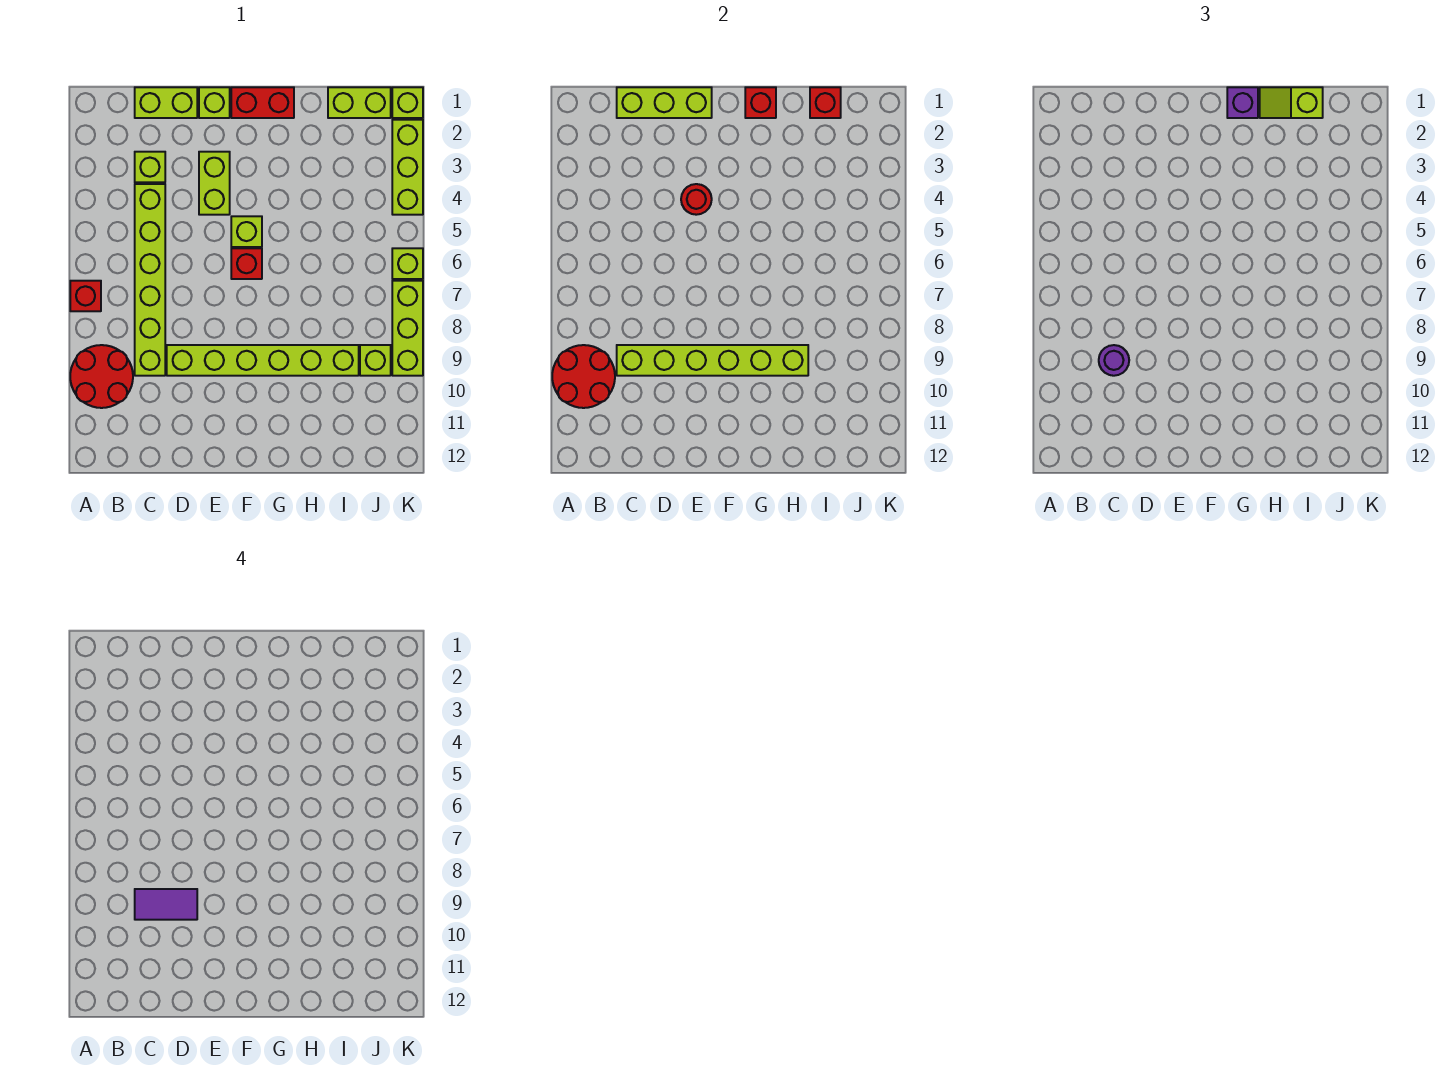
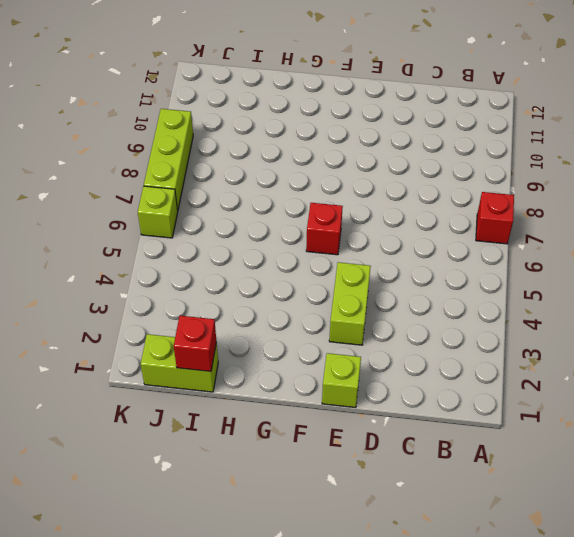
none -> red 2x2 round brick [70,345,133,408]
none -> lime 1x2 brick [135,87,197,118]
none -> lime 1x1 brick [135,152,165,182]

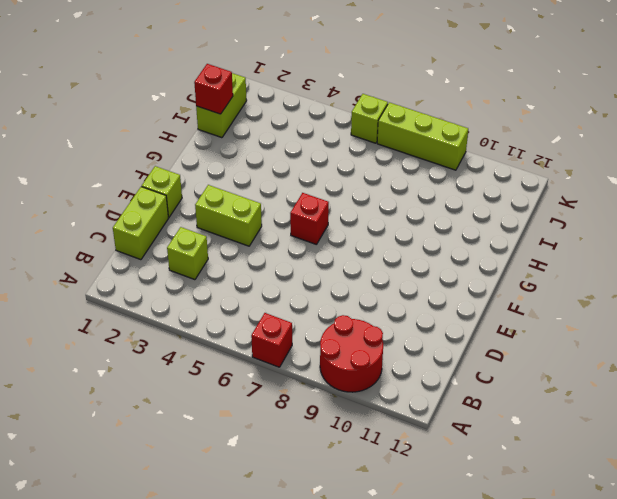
none -> lime 1x6 brick [135,184,165,376]
none -> lime 1x6 brick [167,345,359,376]
none -> red 1x2 brick [231,87,294,118]

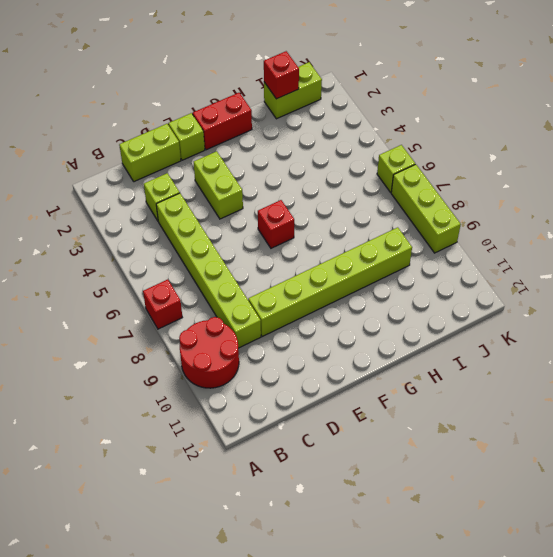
none -> lime 1x1 brick [231,216,262,247]
none -> lime 1x1 brick [360,345,391,376]
none -> lime 1x1 brick [392,87,423,118]

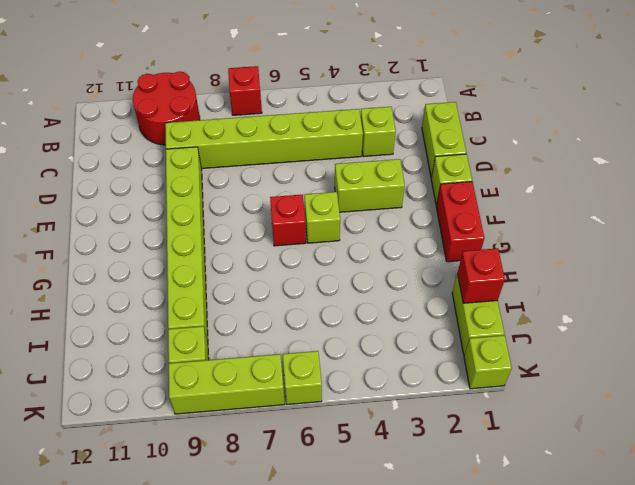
none -> lime 1x3 brick [392,120,423,215]
none -> red 2x2 round brick [552,345,615,408]
none -> lime 1x3 brick [617,87,712,118]

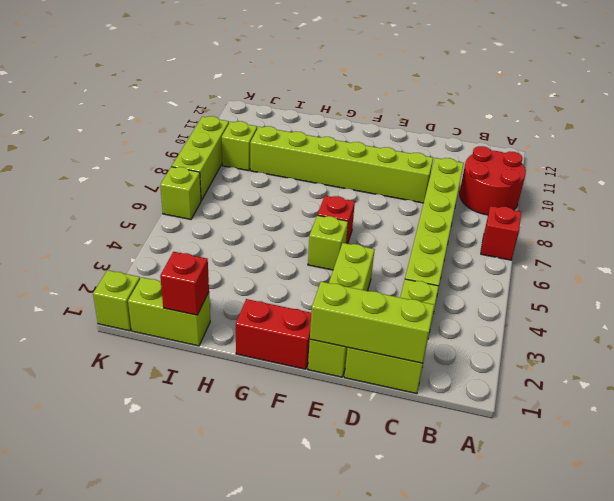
none -> lime 1x3 brick [392,120,423,215]
none -> red 2x2 round brick [552,345,615,408]
none -> lime 1x6 brick [617,345,808,376]

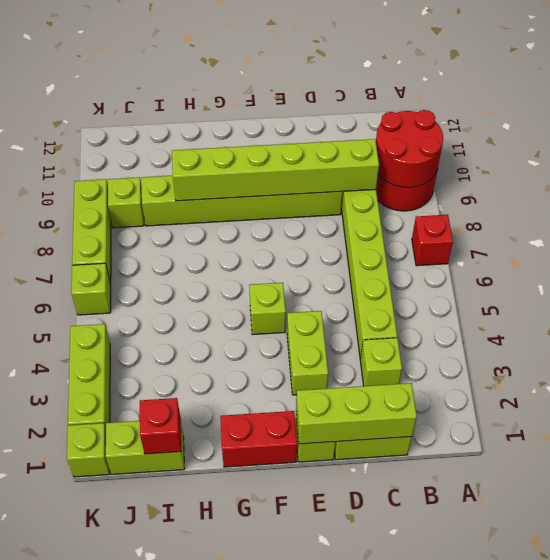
none -> red 1x1 brick [231,248,262,279]
none -> red 1x1 round brick [681,184,712,215]
none -> red 1x1 brick [745,87,776,118]

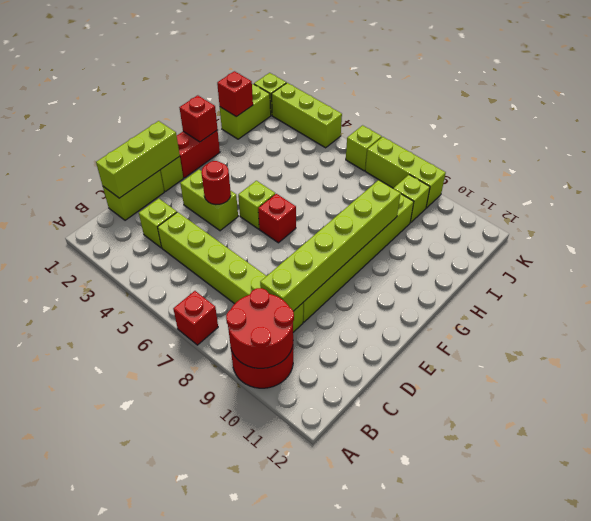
none -> purple 1x1 round brick [1099,345,1129,376]
none -> purple 1x1 brick [1227,87,1258,118]
none -> lime 1x2 slope [1260,87,1323,118]

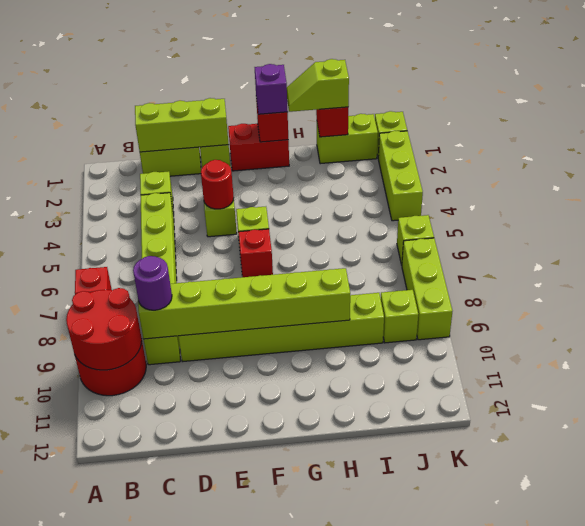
none -> purple 1x2 tile [135,889,197,920]

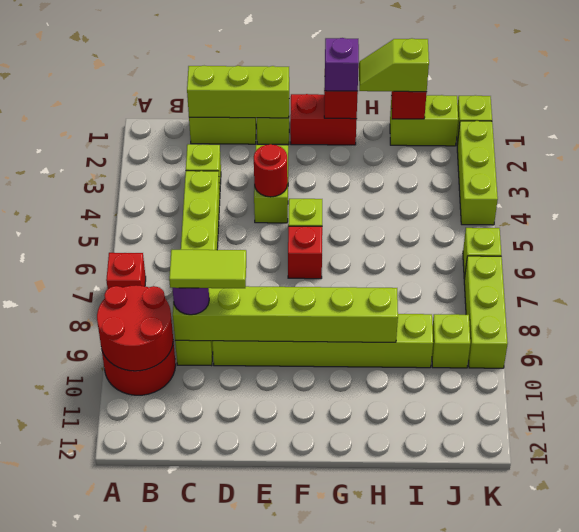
lime 1x2 tile [169,250,246,288] -> purple 1x2 tile [135,889,197,920]

